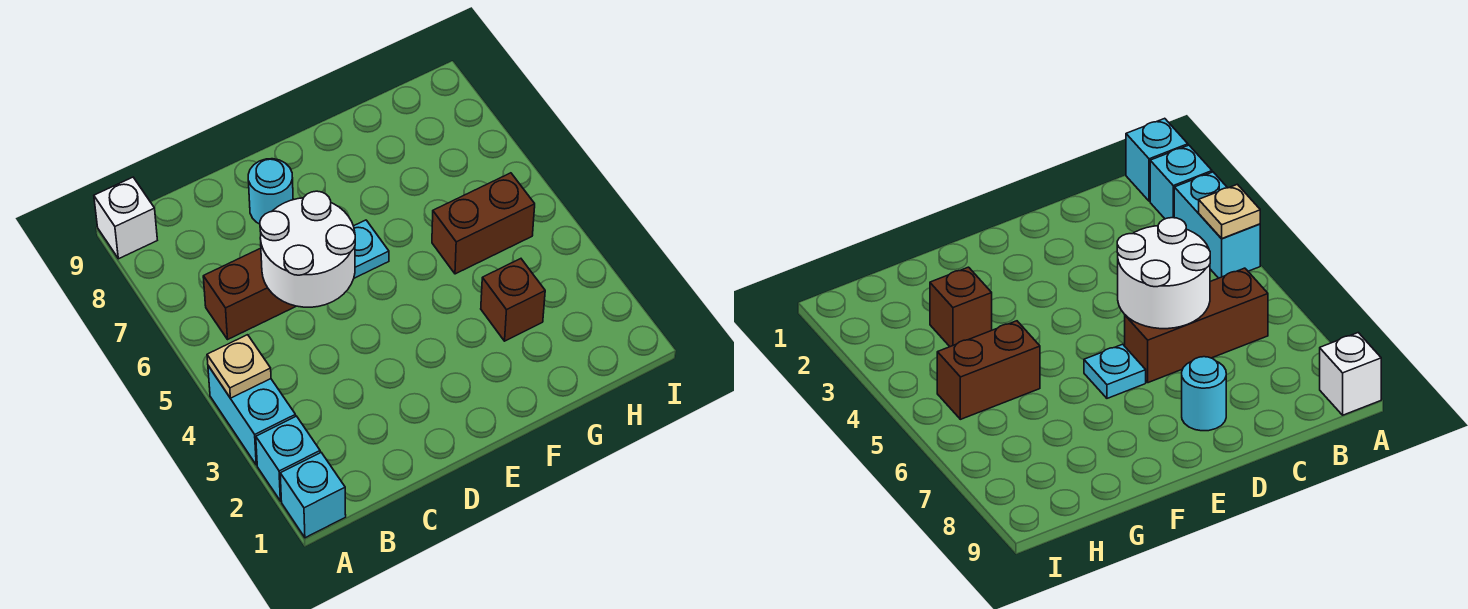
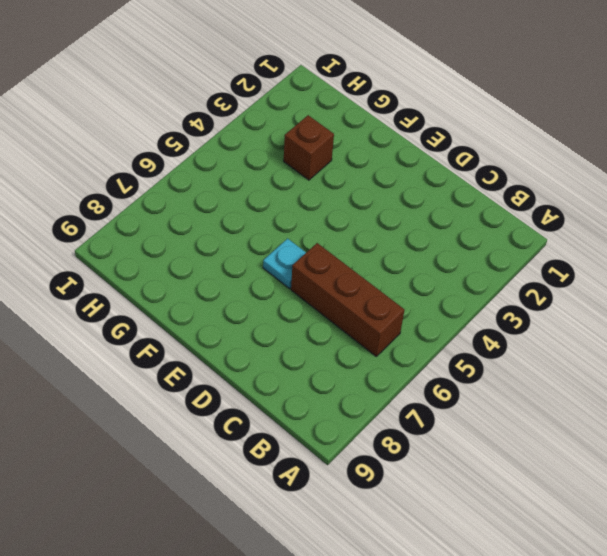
none -> cyan 1x1 brick [280,453,346,538]
none -> cyan 1x1 brick [256,416,320,501]

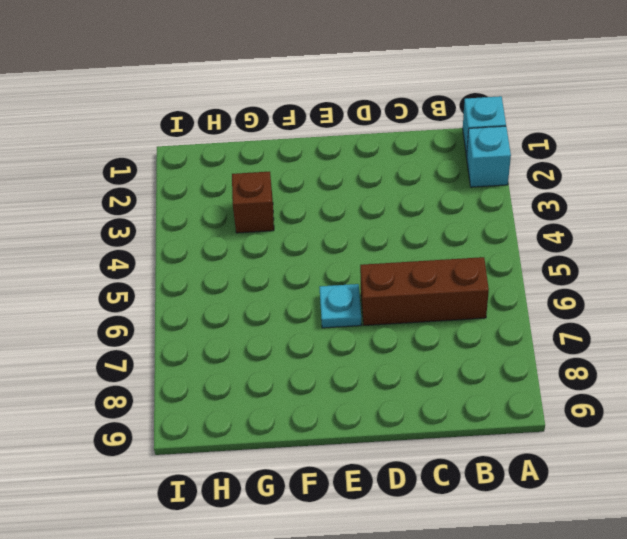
none -> cyan 1x2 brick [208,366,296,465]
none -> white 1x1 brick [94,177,157,259]

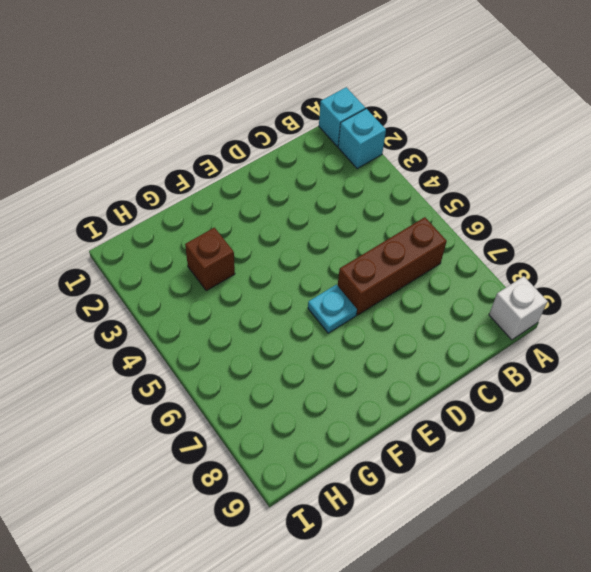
none -> cyan 1x2 brick [208,366,296,465]
none -> cyan 1x1 round brick [248,159,293,224]

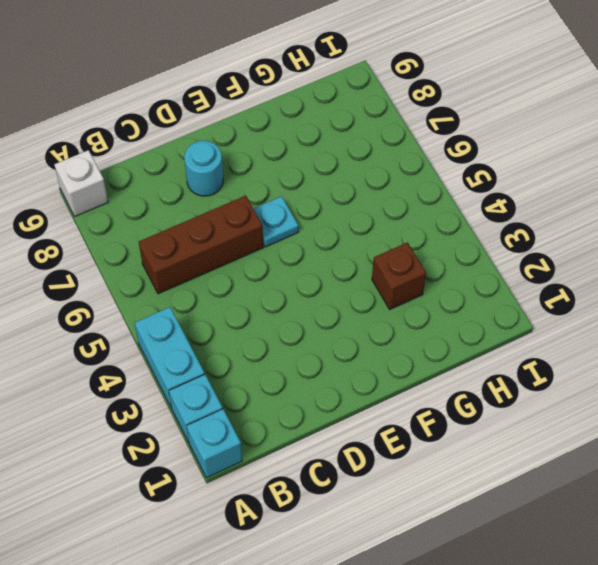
none -> brown 1x2 brick [432,173,535,274]
none -> tan 1x1 plate [207,335,271,398]

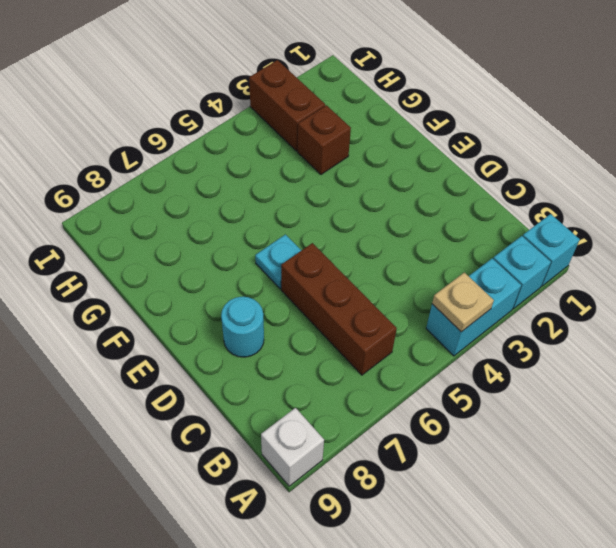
brown 1x2 brick [249,60,325,151] -> brown 1x2 brick moved to [432,173,535,274]
none -> white 2x2 round brick [260,191,355,307]

